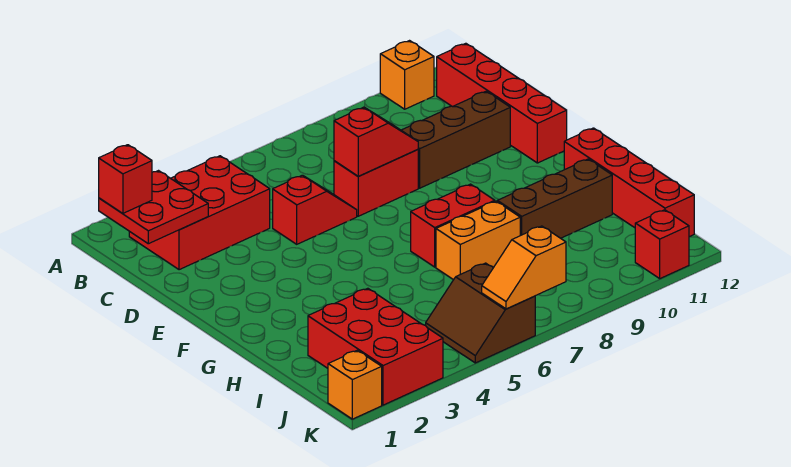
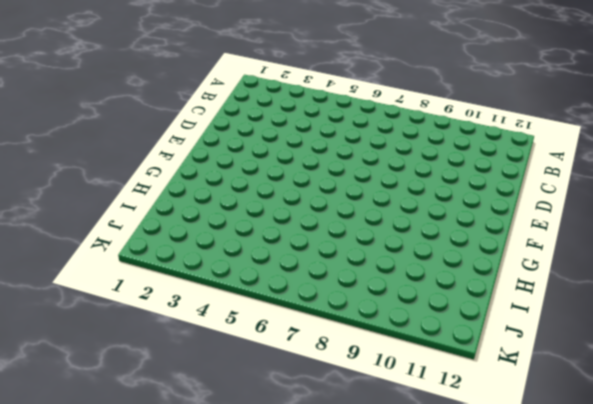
none -> orange 1x1 brick [380,41,434,109]
none -> red 2x3 brick [129,156,270,270]
none -> red 1x4 brick [437,43,567,163]

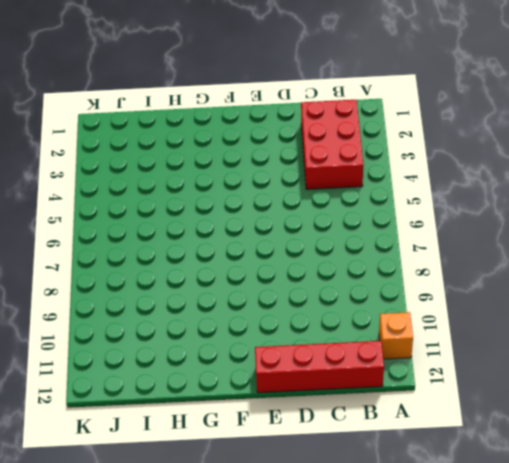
none -> red 1x2 slope [273,175,357,244]
none -> red 1x2 brick [334,150,418,216]
none -> brown 1x3 brick [401,91,510,188]

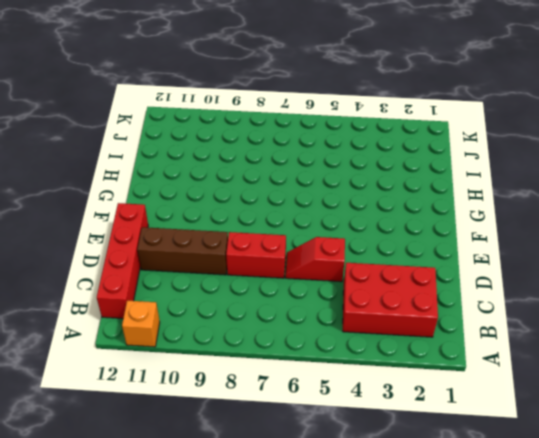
none -> red 1x2 brick [411,184,495,267]
none -> red 1x4 brick [564,128,694,237]
none -> orange 1x2 brick [436,201,520,280]

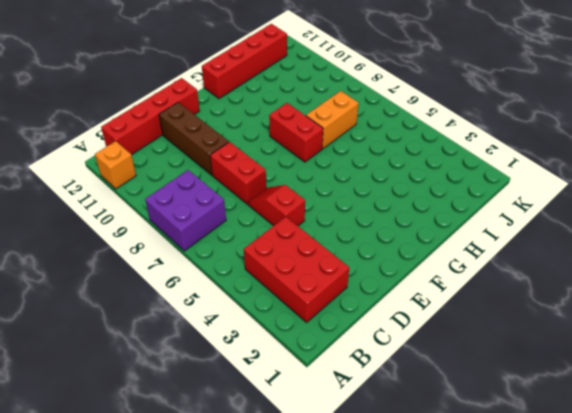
purple 2x2 brick [145,170,226,251] -> none
orange 1x2 brick [306,91,359,149] -> orange 1x2 brick turned to [436,201,520,280]
none -> brown 1x3 brick [497,159,612,238]
none -> red 2x3 brick [308,288,443,405]
none -> brown 2x2 slope [426,263,535,363]

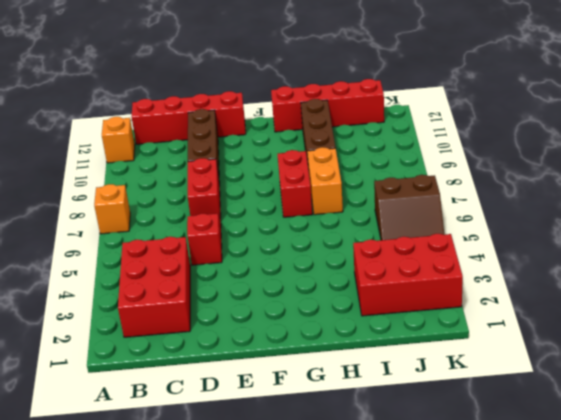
orange 1x1 brick [94,184,130,234] -> orange 1x1 brick moved to [328,350,382,419]
none -> red 1x1 brick [635,210,689,278]
none -> red 2x2 plate [99,171,208,244]
none -> red 1x2 slope [334,107,418,176]

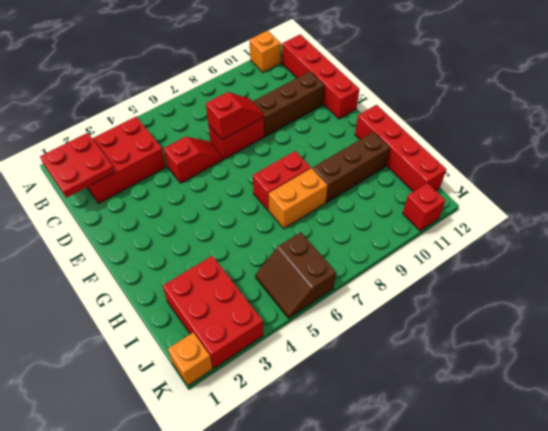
none -> orange 1x2 slope [482,226,566,309]
none -> red 1x1 brick [99,145,152,213]

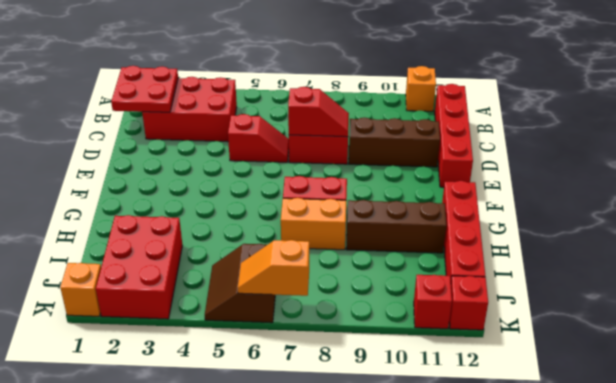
red 1x1 brick [449,276,488,330] -> red 1x1 brick moved to [99,145,152,213]

